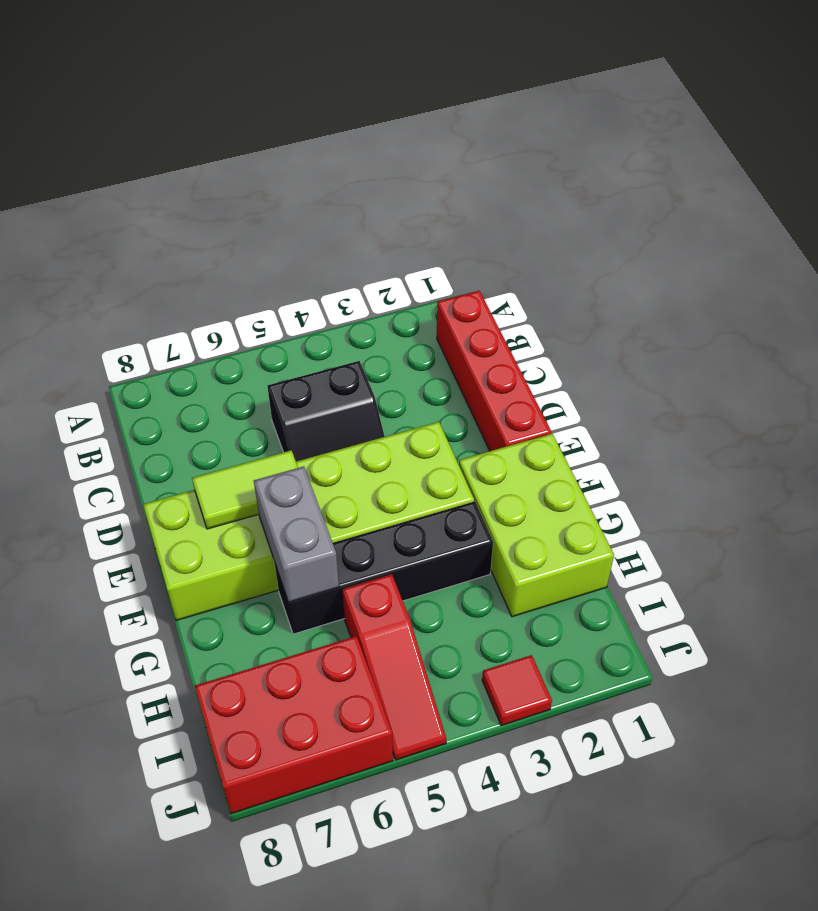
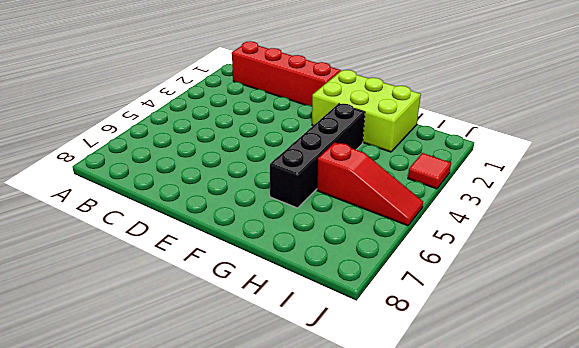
none -> black 2x2 slope [267,361,385,461]
none -> lime 2x6 brick [143,422,474,621]

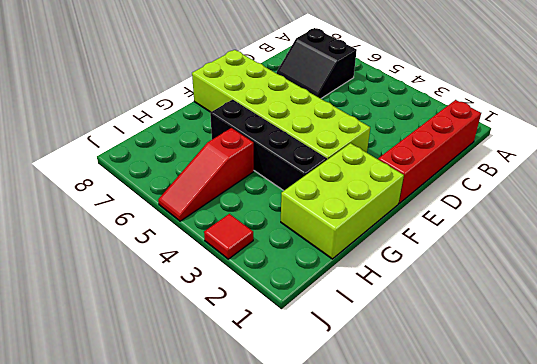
black 2x2 slope [277,28,357,99] -> black 2x2 slope moved to [267,361,385,461]
none -> red 2x3 brick [195,636,393,814]
none -> lime 1x2 tile [192,450,298,529]

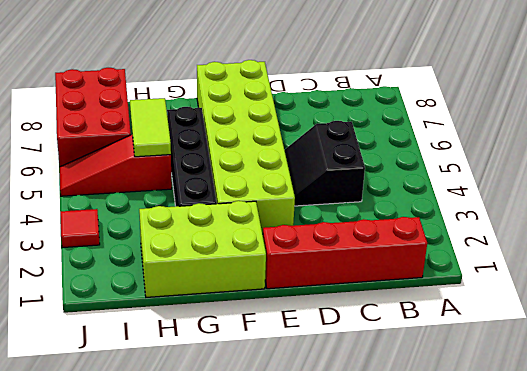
lime 1x2 tile [130,98,171,157] -> lime 1x2 tile moved to [192,450,298,529]
none -> grey 1x2 brick [254,466,339,602]

